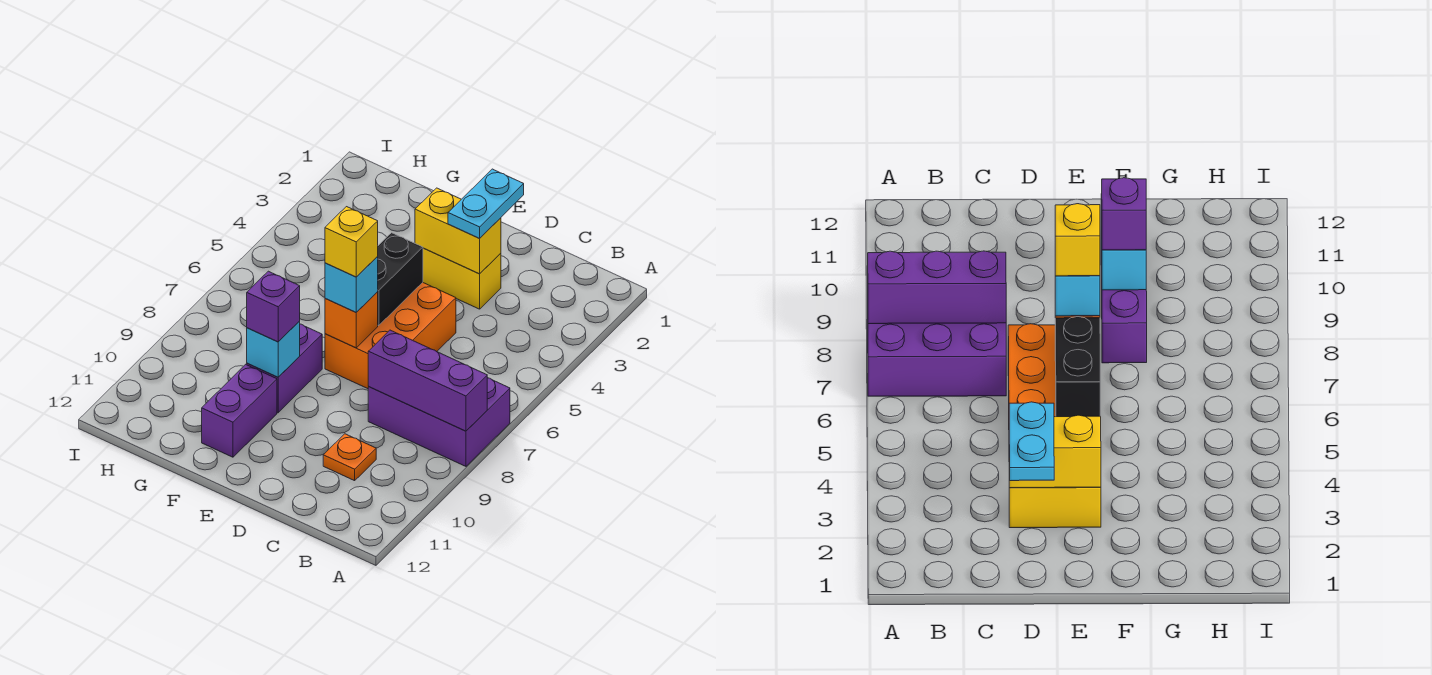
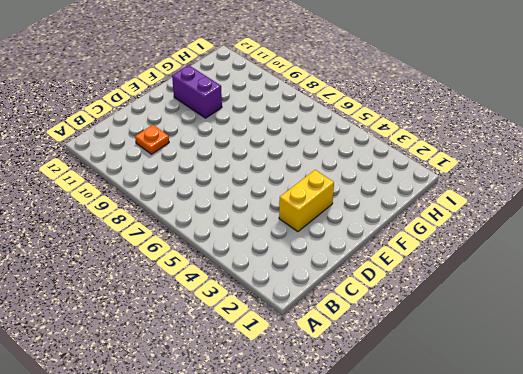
none -> purple 2x3 brick [368,378,510,466]
none -> orange 2x3 brick [325,283,456,389]
none -> purple 1x2 brick [247,324,322,413]

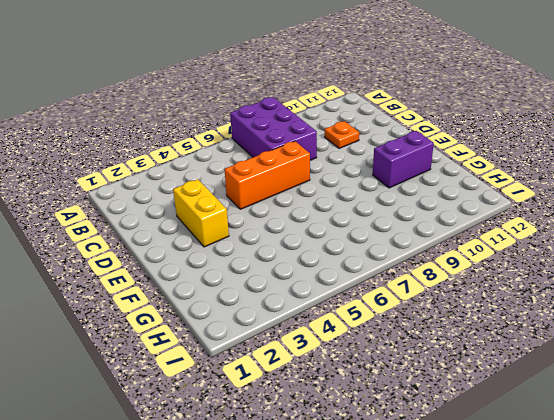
orange 1x3 brick [224,141,310,209] -> orange 2x3 brick [325,283,456,389]
none -> purple 1x2 brick [247,324,322,413]
none -> purple 1x3 brick [368,330,487,431]
none -> yellow 1x2 brick [415,188,501,274]

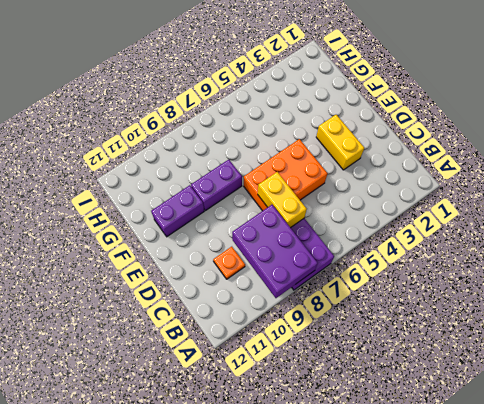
purple 2x3 brick [232,205,318,298] -> purple 1x3 brick [368,330,487,431]
yellow 1x2 brick [258,172,307,228] -> yellow 1x2 brick moved to [415,188,501,274]
none -> black 1x2 brick [377,233,423,326]
none -> orange 1x1 brick [325,292,378,348]
none -> cyan 1x1 brick [247,321,300,377]

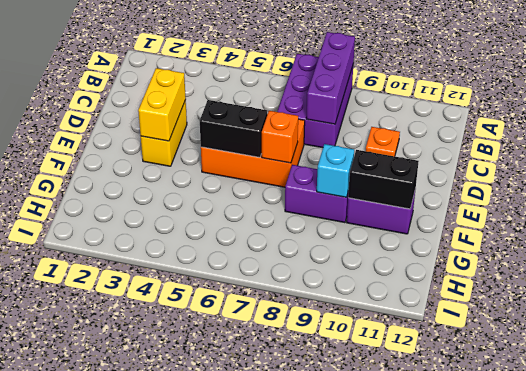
black 1x2 brick [348,150,419,209] -> none
none -> cyan 1x2 plate [448,169,524,238]
none -> cyan 1x1 brick [325,257,378,312]
none -> purple 1x1 brick [247,271,300,342]

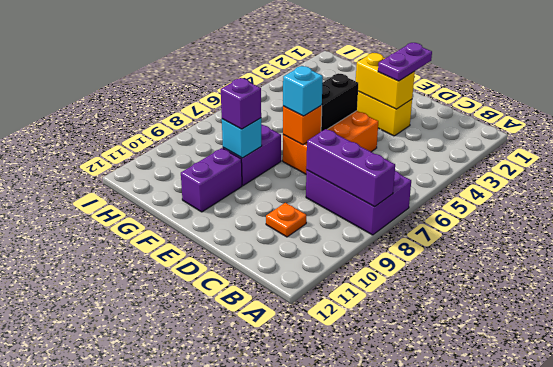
purple 1x2 plate [378,43,432,81] -> cyan 1x2 plate [448,169,524,238]
none -> yellow 1x1 brick [325,207,378,277]

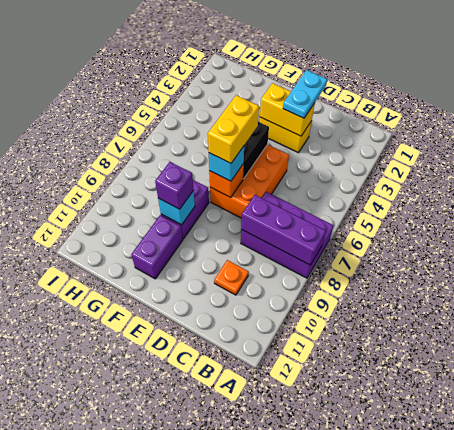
yellow 1x2 brick [208,95,259,163] -> yellow 1x1 brick [325,207,378,277]

